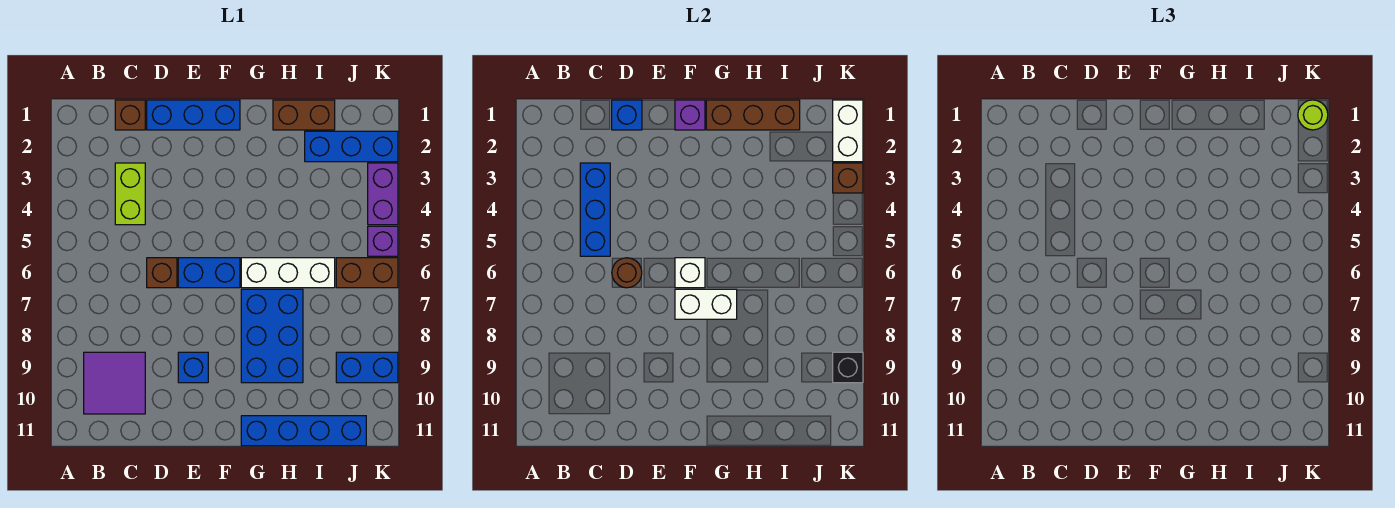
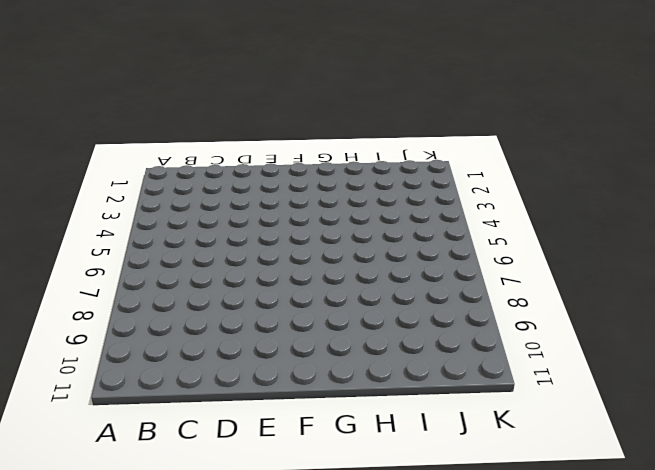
none -> purple 2x2 tile [84,352,145,414]
none -> brown 1x1 brick [115,100,145,130]
none -> lime 1x2 brick [115,163,145,225]

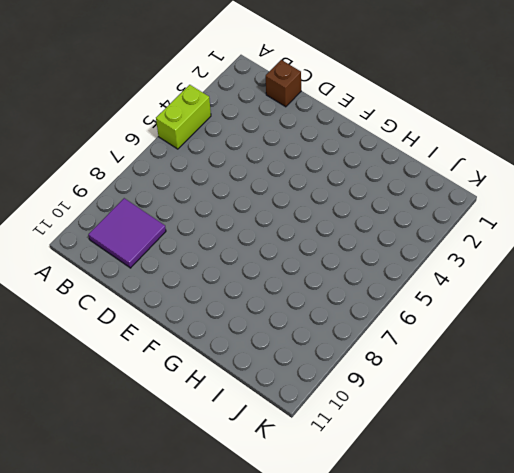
lime 1x2 brick [156,85,211,149] -> lime 1x2 brick moved to [115,163,145,225]
none -> blue 1x3 brick [147,100,240,130]
none -> brown 1x1 brick [147,258,177,288]
none -> blue 1x2 brick [178,258,240,288]

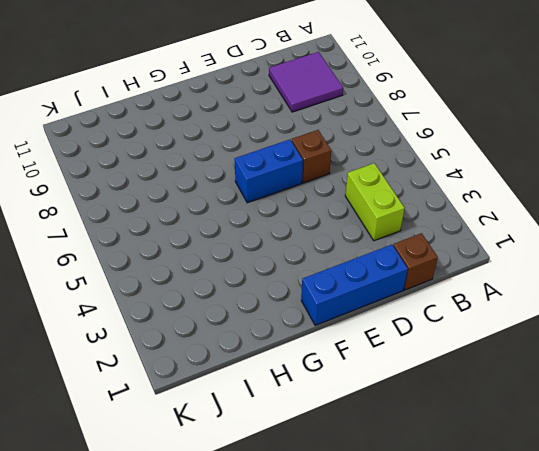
none -> blue 1x1 brick [178,352,208,383]
none -> white 1x3 brick [241,258,335,288]
none -> blue 2x3 brick [241,289,303,383]

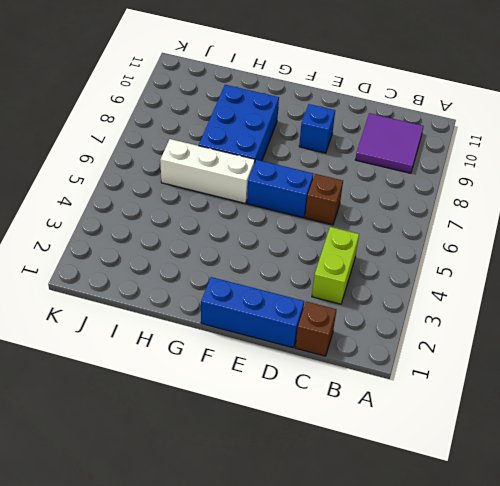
none -> blue 1x4 brick [241,416,366,446]
none -> brown 1x2 brick [273,100,335,130]
none -> blue 1x3 brick [305,131,398,162]

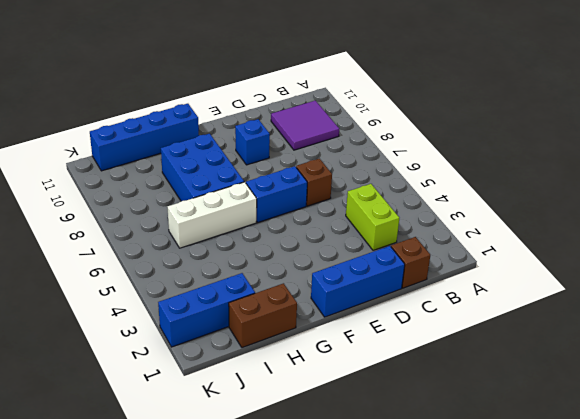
none -> brown 1x2 brick [336,258,398,288]
none -> blue 1x2 brick [336,352,398,383]
none -> purple 1x2 brick [368,163,398,225]

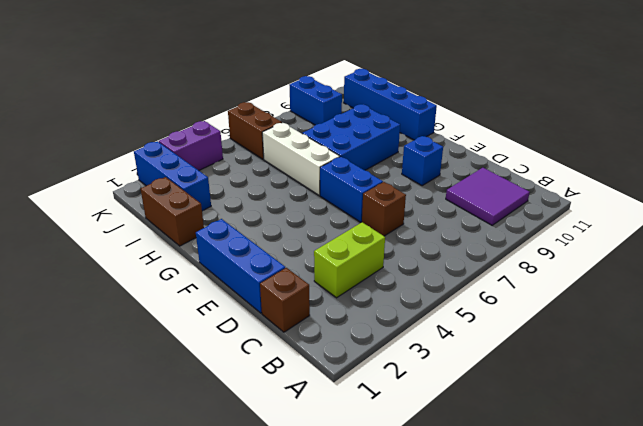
none -> purple 1x1 brick [368,226,398,256]
none -> blue 1x3 brick [580,163,610,256]
none -> blue 1x1 brick [612,100,642,130]

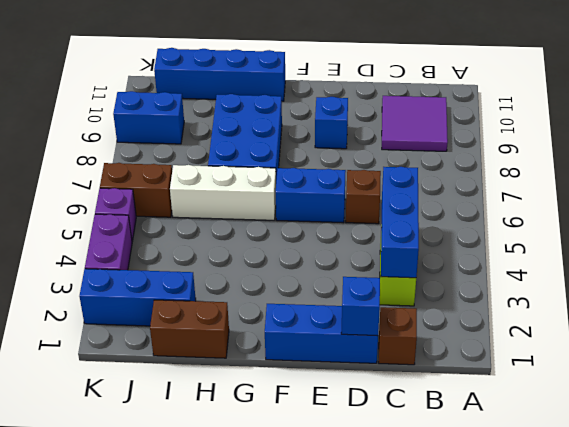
none -> brown 1x1 round brick [612,258,642,288]
none -> purple 1x1 brick [675,100,705,130]
none -> white 1x1 brick [675,258,705,288]

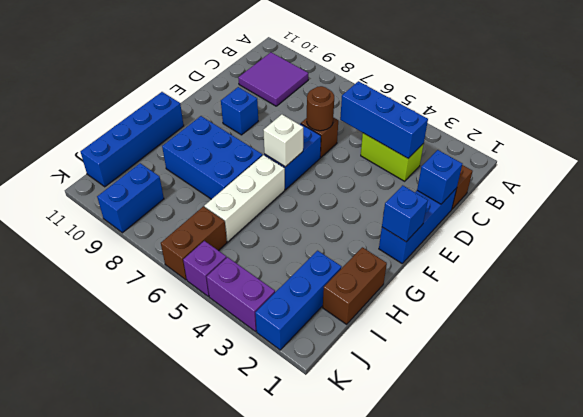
blue 1x1 brick [382,185,428,242] -> purple 1x1 brick [675,100,705,130]
none -> white 1x2 brick [675,289,737,319]
none -> brown 1x3 brick [706,100,800,130]
none -> white 1x2 brick [833,100,863,162]

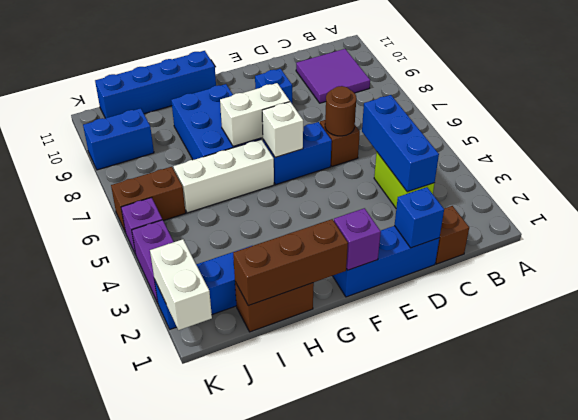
none -> brown 1x1 brick [833,163,863,193]
none -> black 1x1 brick [833,352,863,383]
none -> lime 1x1 round brick [1298,100,1328,130]

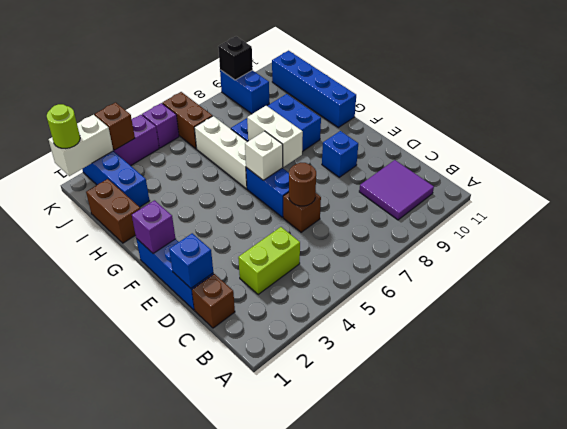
none -> blue 1x3 brick [580,163,610,256]
none -> brown 1x3 brick [706,100,800,130]

